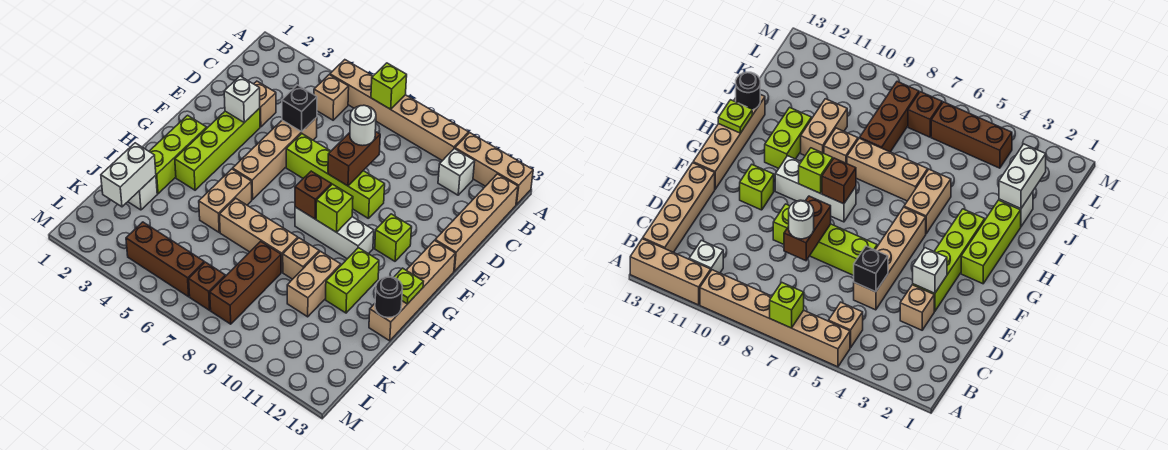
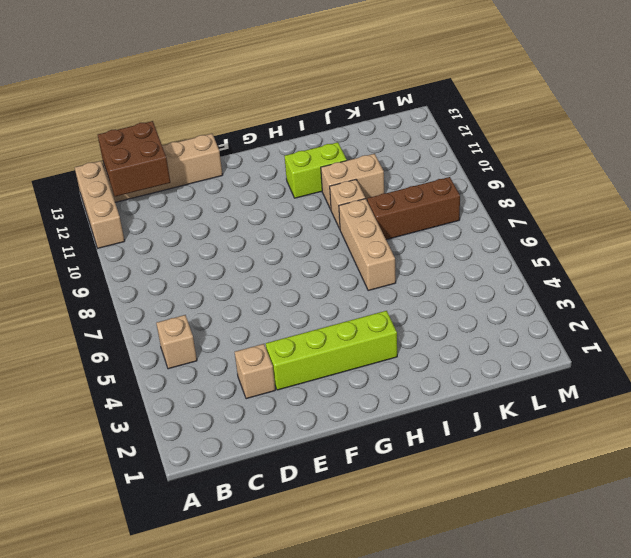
brown 2x2 brick [98,121,170,197] -> none
none -> tan 1x6 brick [330,60,469,161]
none -> white 1x1 brick [438,149,475,195]
none -> tan 1x4 brick [233,117,317,200]
none -> lime 1x4 brick [286,134,385,219]

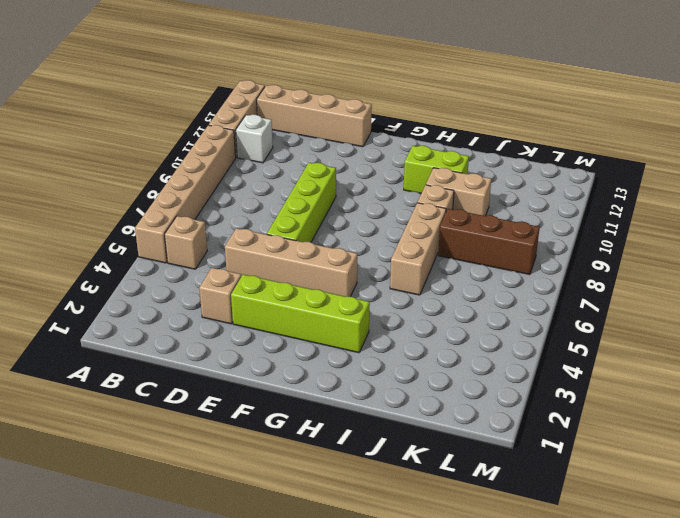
none -> lime 1x1 brick [375,214,412,261]
none -> tan 1x4 brick [369,240,455,341]
none -> lime 1x3 brick [149,115,207,194]
none -> white 1x3 brick [295,207,374,259]

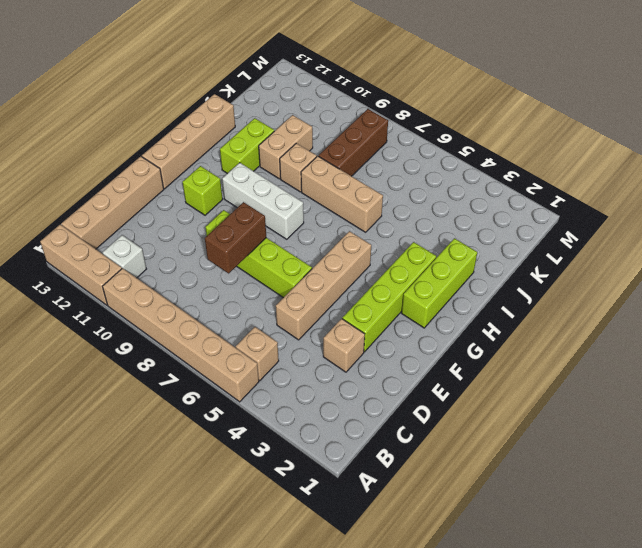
none -> tan 1x2 brick [199,169,252,232]
none -> white 1x1 brick [128,175,157,210]
none -> brown 1x3 brick [126,222,204,297]
none -> brown 1x1 brick [189,262,225,310]

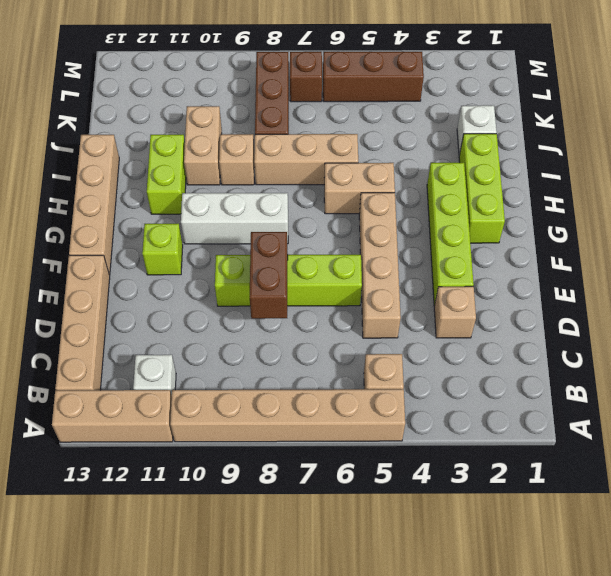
tan 1x2 brick [324,163,395,214] -> tan 1x2 brick turned to [199,169,252,232]
none -> lime 1x1 brick [371,63,407,109]
none -> black 1x1 brick [282,85,317,132]
none -> white 1x1 brick [224,76,260,123]
none -> brown 1x1 brick [295,171,331,219]

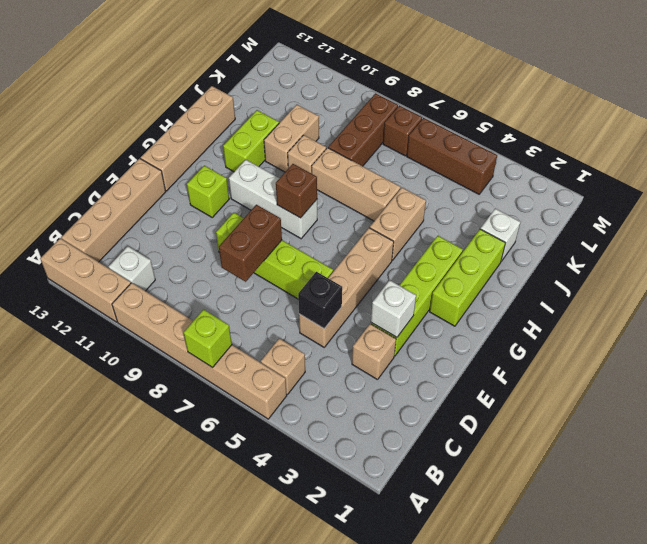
none -> lime 1x1 brick [316,184,353,232]
none -> lime 1x1 plate [394,268,424,304]
none -> black 1x1 round brick [375,277,403,317]
none -> white 1x2 brick [101,143,156,207]

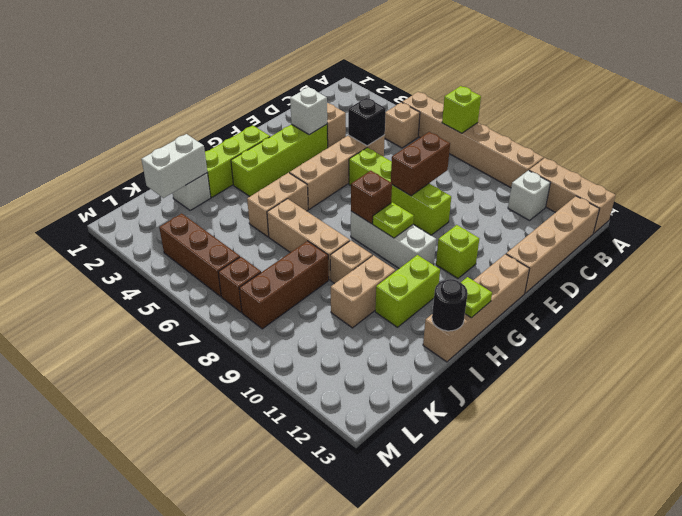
lime 1x1 plate [373,202,414,238] -> lime 1x1 brick [316,184,353,232]
none -> white 1x1 round brick [350,105,376,146]

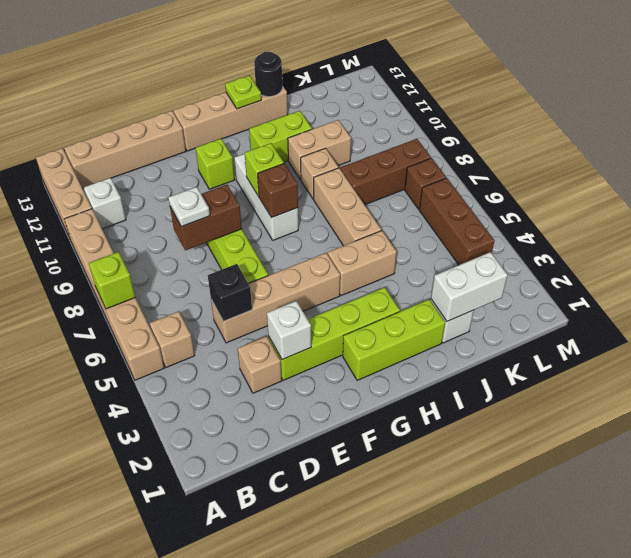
white 1x1 plate [168,187,210,227] -> white 1x1 round brick [350,105,376,146]

